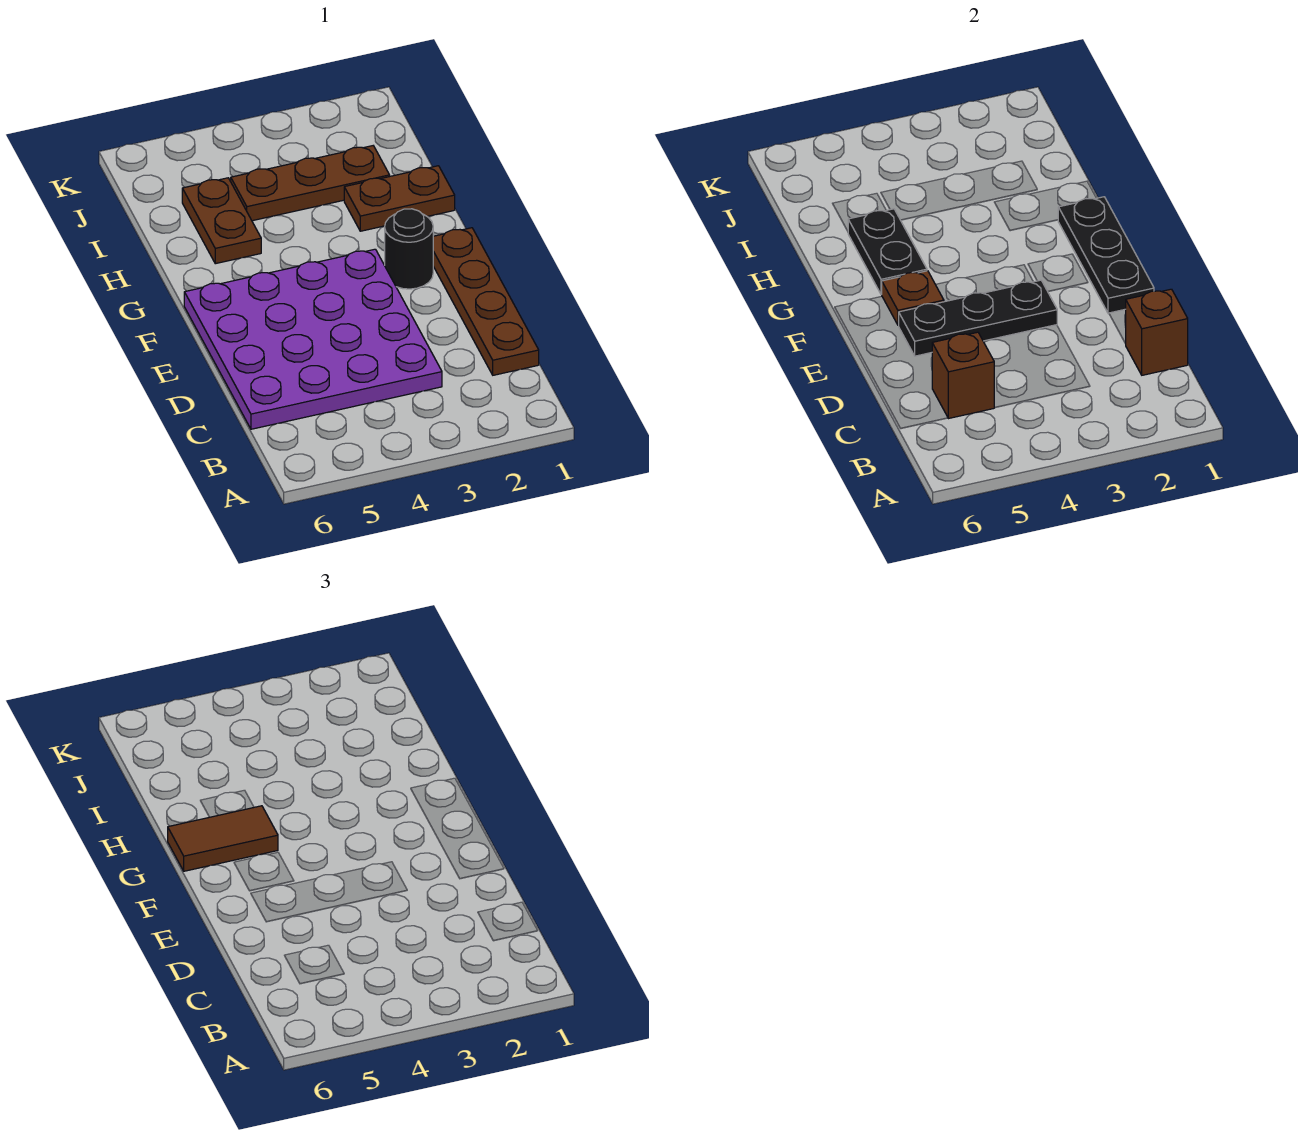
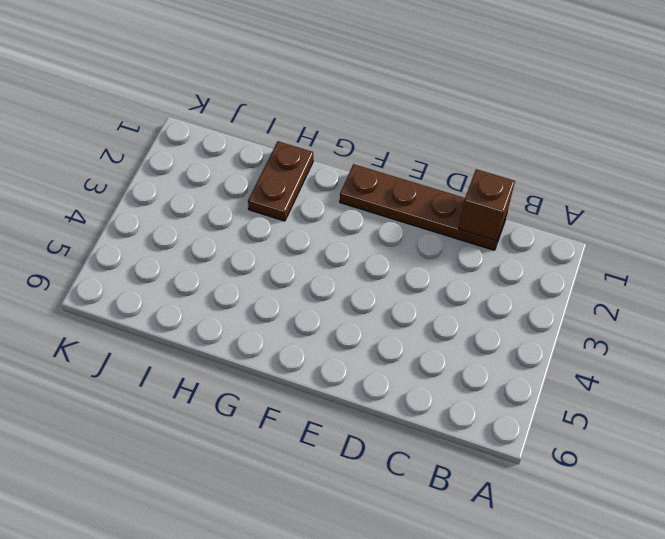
none -> purple 4x4 plate [184,249,442,429]
none -> black 1x1 round brick [385,209,433,289]
none -> brown 1x2 plate [182,178,261,264]

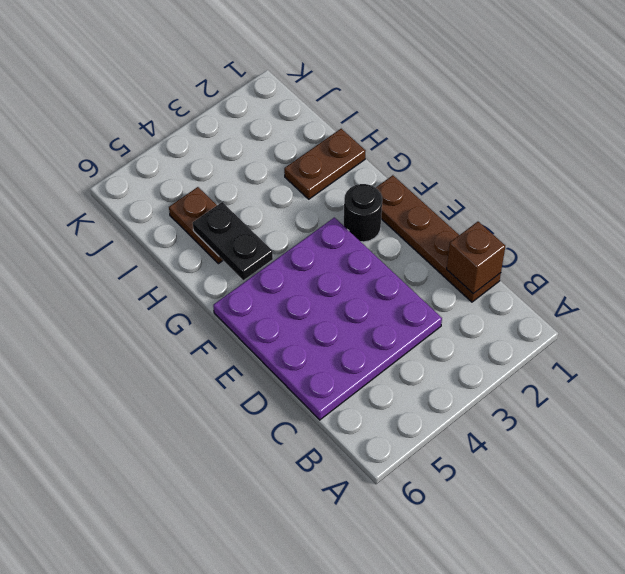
none -> brown 1x3 plate [231,146,390,221]
none -> brown 1x1 brick [932,332,995,419]
none -> black 1x3 plate [1058,197,1154,314]

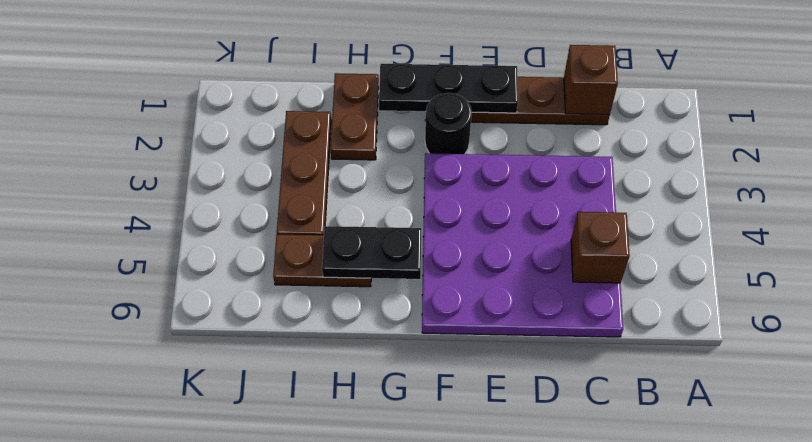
none -> black 1x3 plate [899,280,1057,356]
none -> brown 1x1 plate [882,271,944,325]
none -> brown 1x2 tile [168,806,278,871]

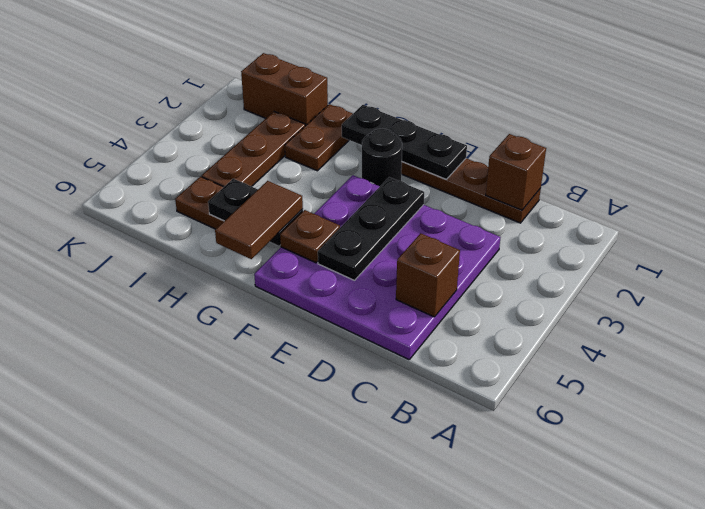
brown 1x2 brick [241,53,328,126] -> none

